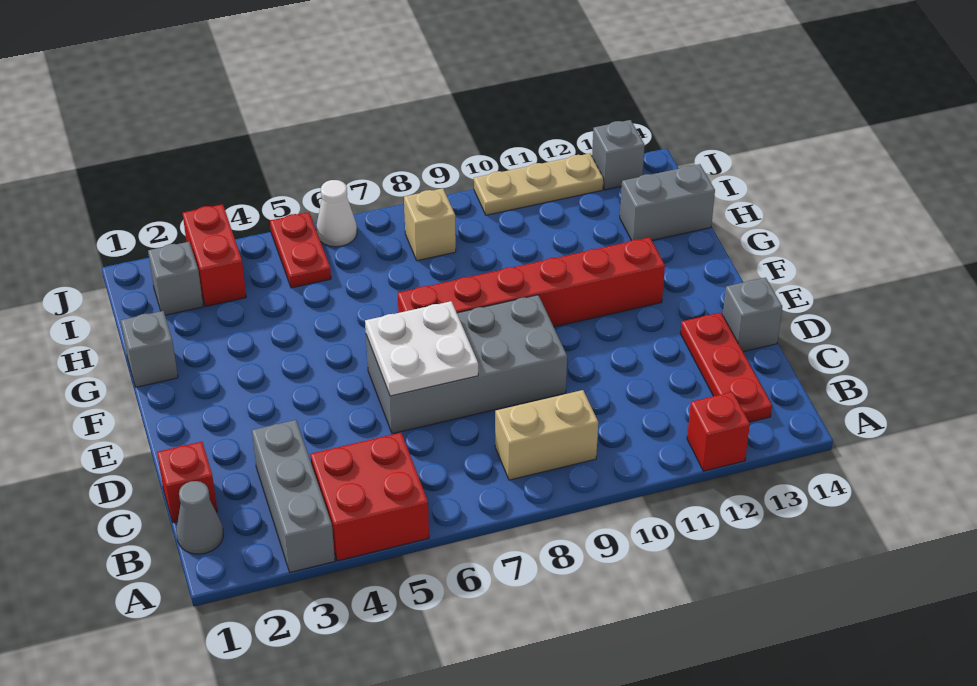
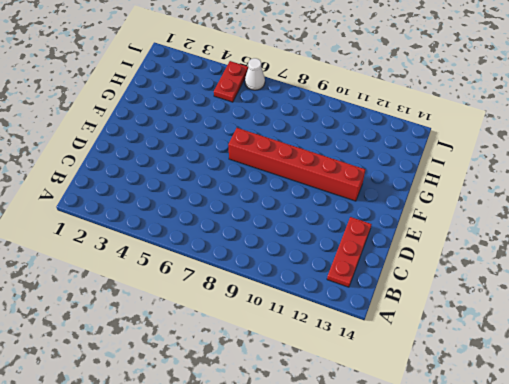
none -> grey 1x3 brick [252,420,335,572]
none -> red 2x2 brick [310,433,429,561]
none -> red 1x1 brick [687,392,750,471]

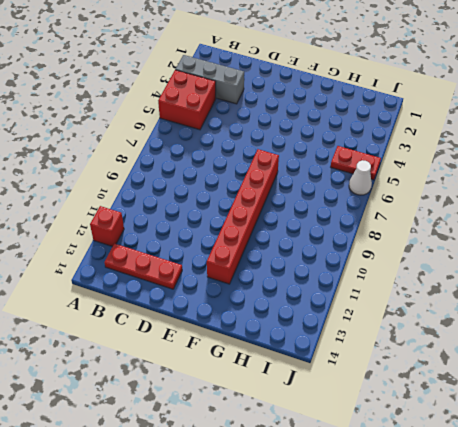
none -> grey 1x1 cone [176,481,223,554]
none -> tan 1x2 brick [495,390,598,480]
none -> red 1x1 brick [157,442,217,522]

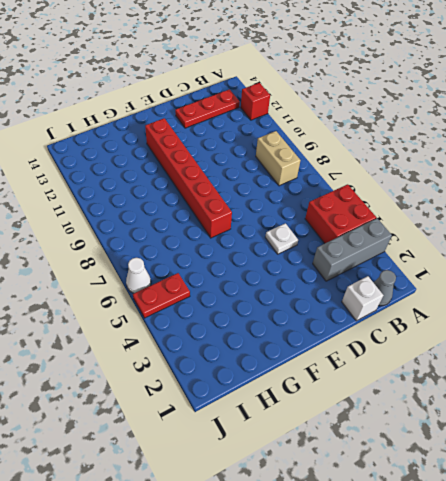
white 1x1 brick [342,276,383,321] -> red 1x1 brick [157,442,217,522]
white 1x1 plate [265,223,298,254] -> none
none -> grey 2x4 brick [366,295,567,434]
none -> grey 1x1 brick [723,278,782,352]
none -> grey 1x1 brick [121,311,178,387]

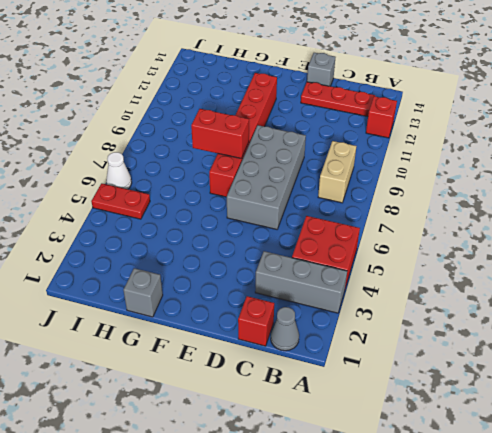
red 1x2 brick [191,109,249,159] -> red 1x2 brick moved to [183,204,246,306]
none -> grey 1x2 brick [620,164,715,240]
none -> grey 1x1 brick [148,242,203,315]
none -> tan 1x1 brick [404,188,456,261]

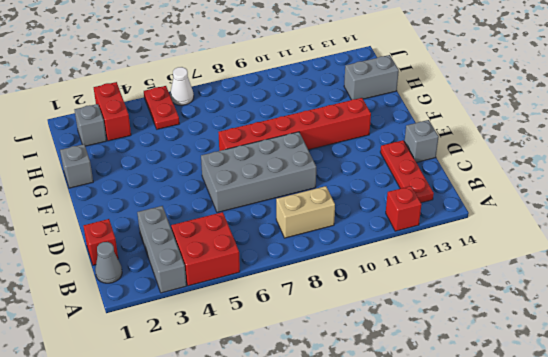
none -> tan 1x1 brick [404,188,456,261]
none -> tan 1x3 plate [474,153,604,215]
none -> grey 1x1 brick [592,120,645,190]

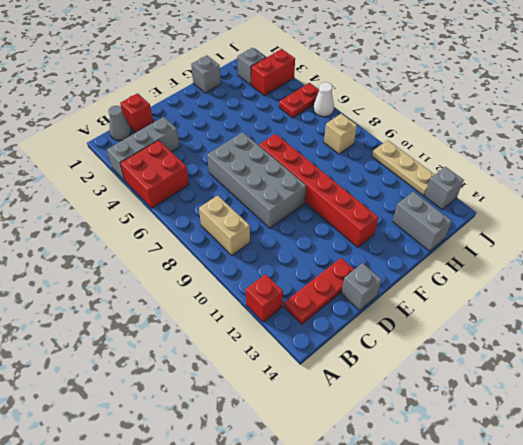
none -> white 2x2 plate [365,301,478,396]

